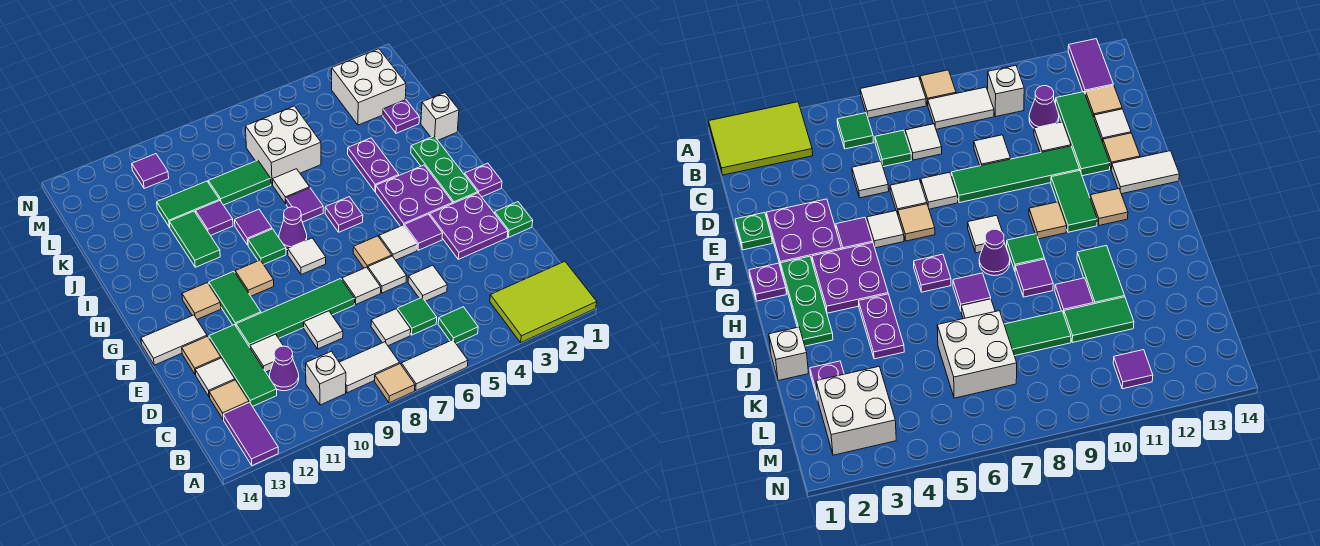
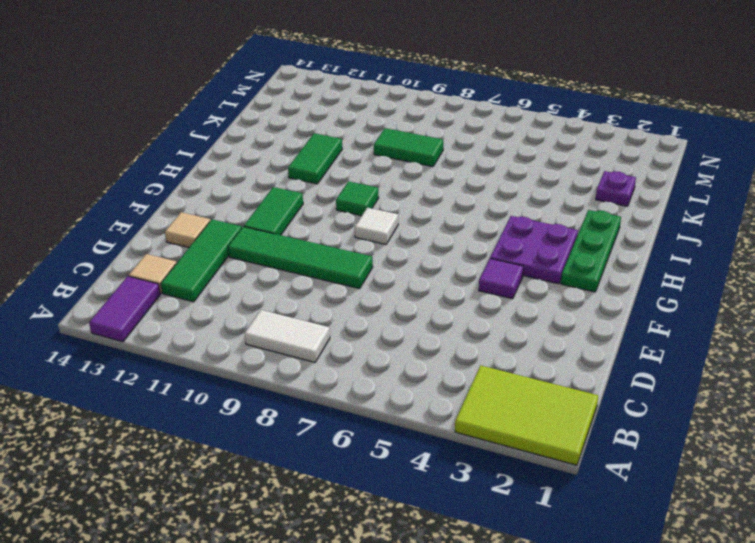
none -> white 1x2 tile [401,340,468,390]
none -> tan 1x1 tile [375,364,415,403]
none -> green 1x1 tile [438,307,478,343]
none -> white 1x1 brick [306,351,346,405]

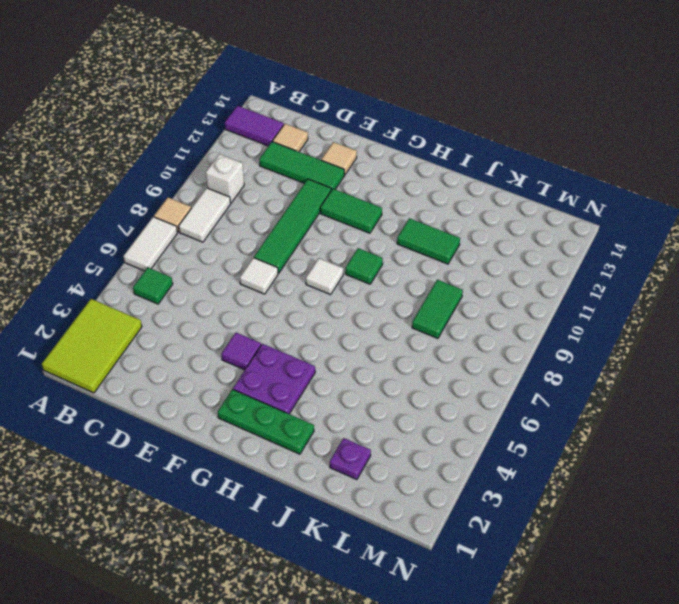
none -> green 1x1 tile [397,297,437,335]
none -> white 1x1 tile [371,309,411,346]
none -> purple 1x1 cone [270,346,299,391]
none -> white 1x1 tile [408,265,447,301]

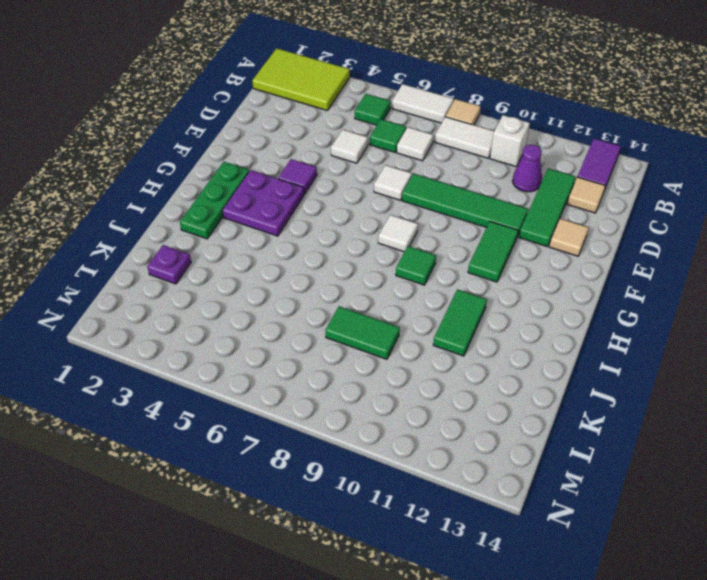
none -> white 1x1 tile [304,311,343,349]
none -> white 1x1 tile [250,334,283,372]
none -> white 1x1 tile [195,358,235,397]
none -> green 1x1 plate [494,202,533,237]

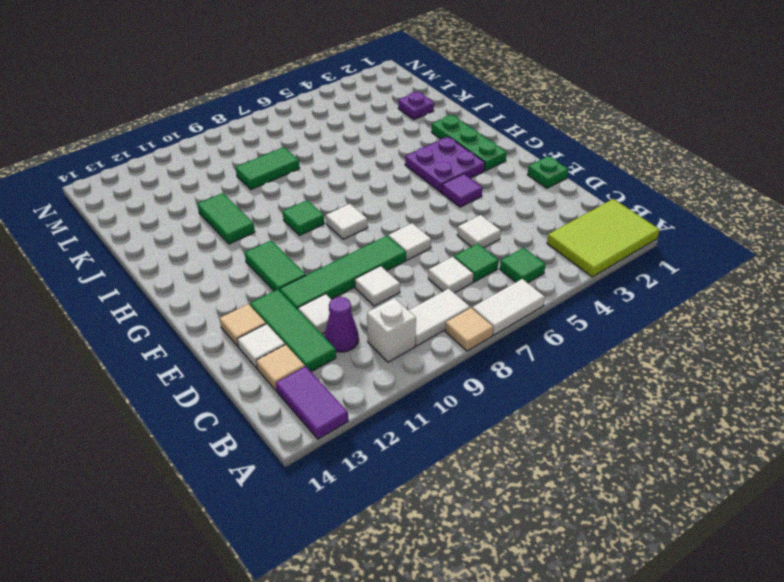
none -> purple 2x2 plate [430,193,508,259]
none -> white 1x1 tile [368,256,407,293]
none -> white 1x1 tile [379,225,417,260]
none -> tan 1x1 tile [353,236,392,268]

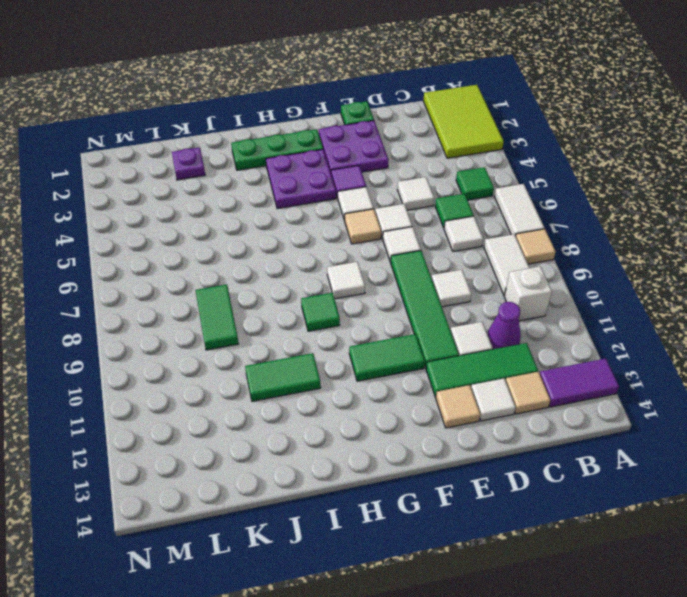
none -> white 1x2 tile [141,315,207,365]
none -> purple 1x1 plate [464,163,502,197]
none -> tan 1x1 tile [235,260,274,296]
none -> tan 1x1 tile [182,283,221,319]

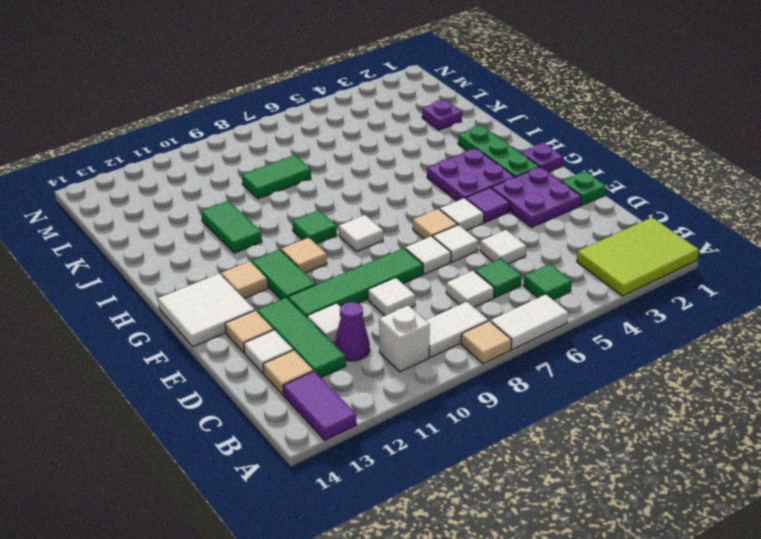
white 2x2 tile [158,274,255,347] -> white 1x2 tile [141,315,207,365]
none -> purple 1x1 plate [325,197,363,232]
none -> purple 1x1 cone [279,207,307,250]
none -> purple 1x2 plate [348,138,399,191]
none -> purple 1x1 tile [286,188,323,222]

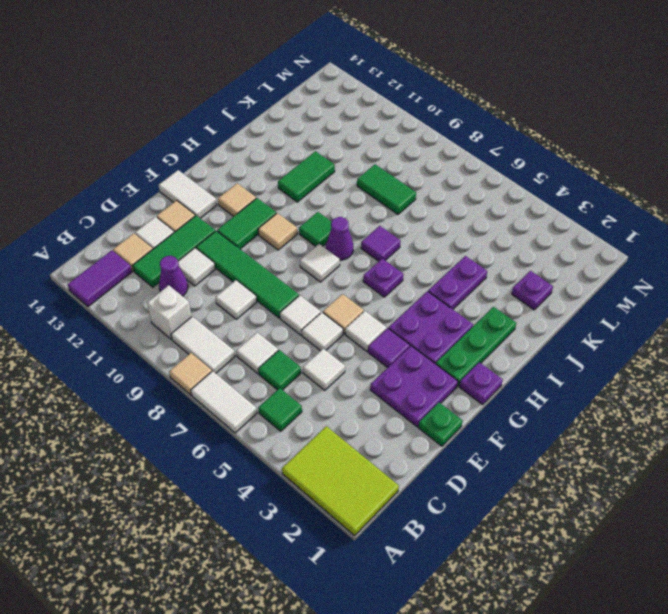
none -> purple 1x1 tile [235,209,272,245]
none -> white 1x1 brick [421,93,459,140]
none -> white 1x1 tile [273,169,310,204]
none -> purple 1x1 tile [196,201,233,235]

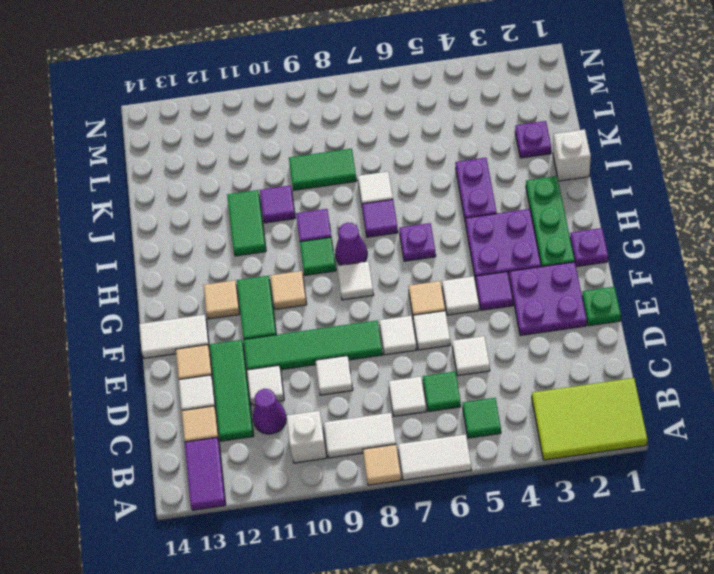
none -> white 2x2 brick [245,106,321,185]
none -> green 1x2 tile [157,181,220,227]
none -> white 2x2 brick [332,49,406,125]
none -> purple 1x1 tile [132,154,169,189]

